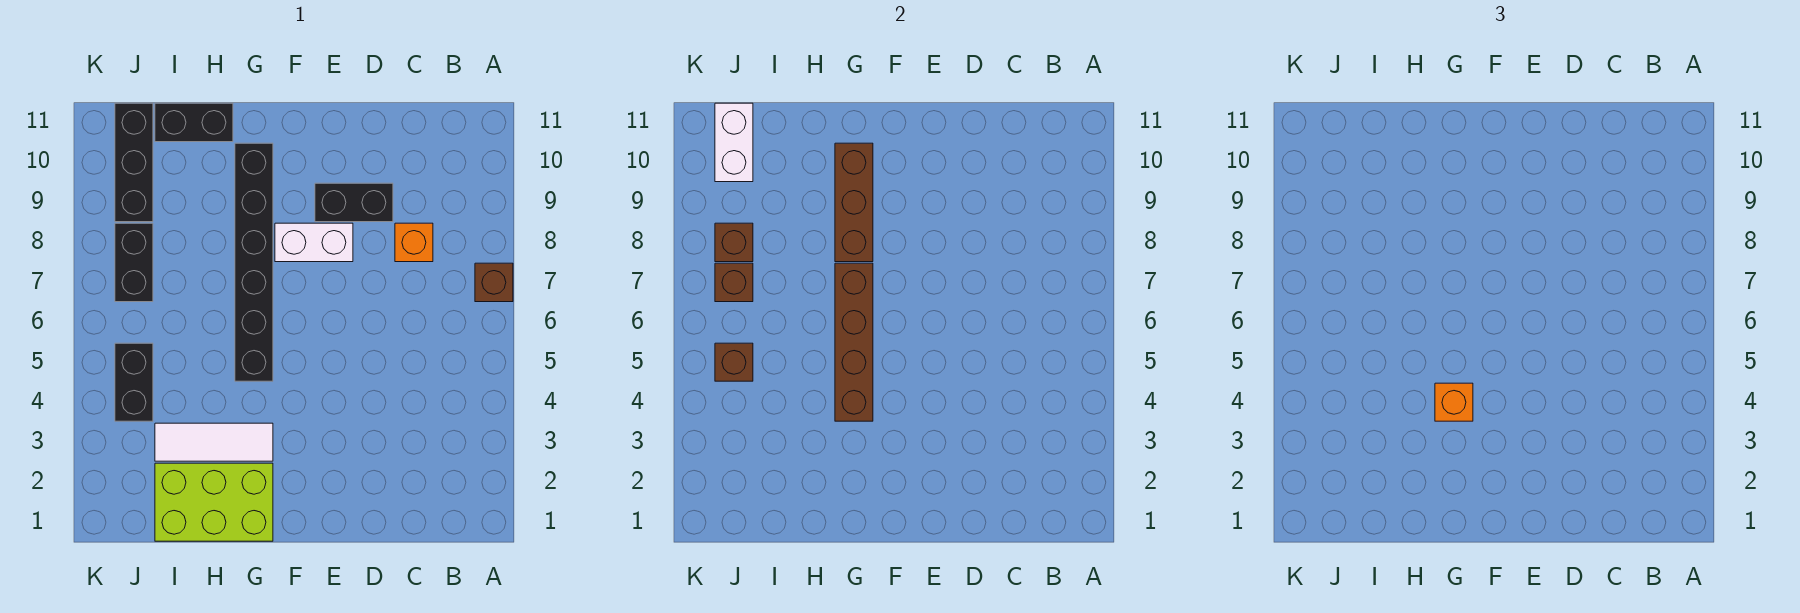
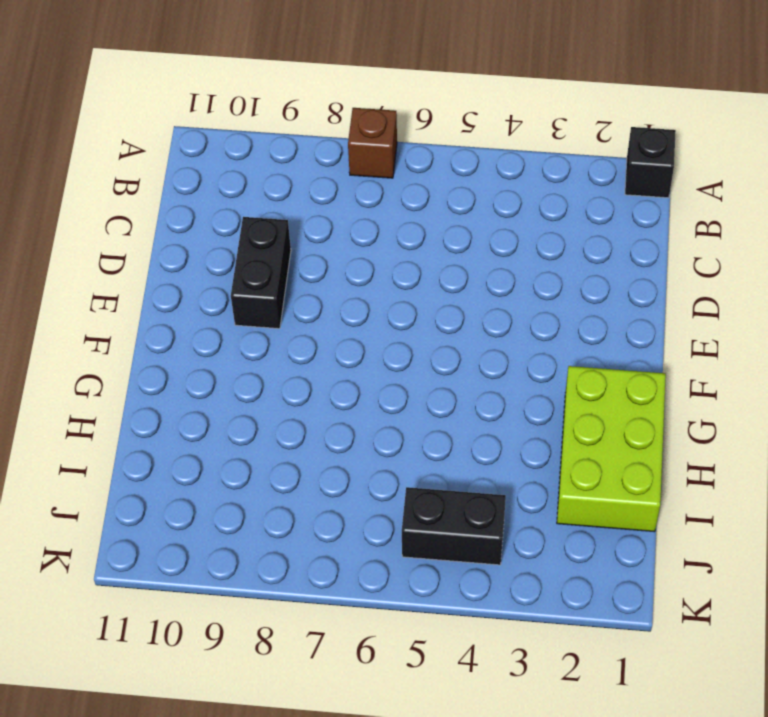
black 1x1 brick [625,127,676,198] -> none
none -> orange 1x1 brick [395,223,433,262]
none -> white 1x2 brick [275,223,353,262]
none -> white 1x3 tile [155,423,273,461]

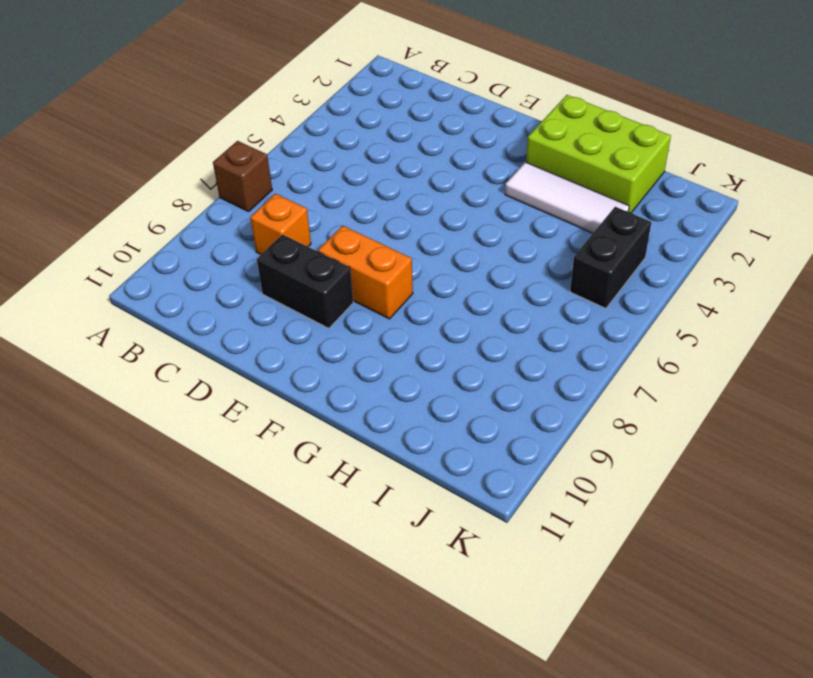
orange 1x2 brick [318,226,413,319] -> white 1x2 brick [275,223,353,262]
none -> black 1x6 brick [235,143,273,381]
none -> black 1x2 brick [155,103,233,142]
none -> black 1x2 brick [115,223,153,302]

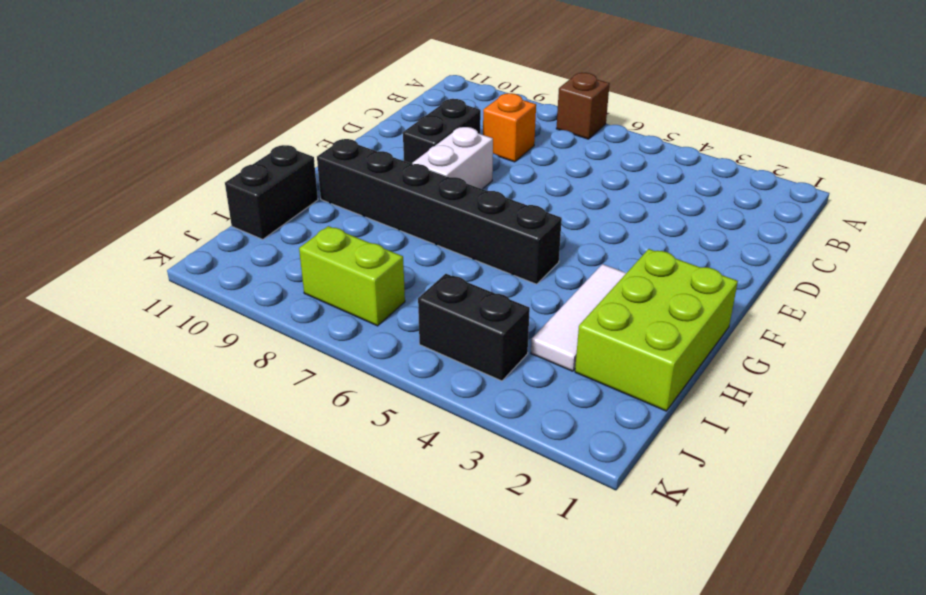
lime 1x2 brick [299,226,405,326] -> black 1x2 brick [115,223,153,302]
none -> black 1x3 brick [115,103,153,222]
none -> brown 1x4 brick [835,263,873,421]
none -> brown 1x3 brick [835,143,873,262]

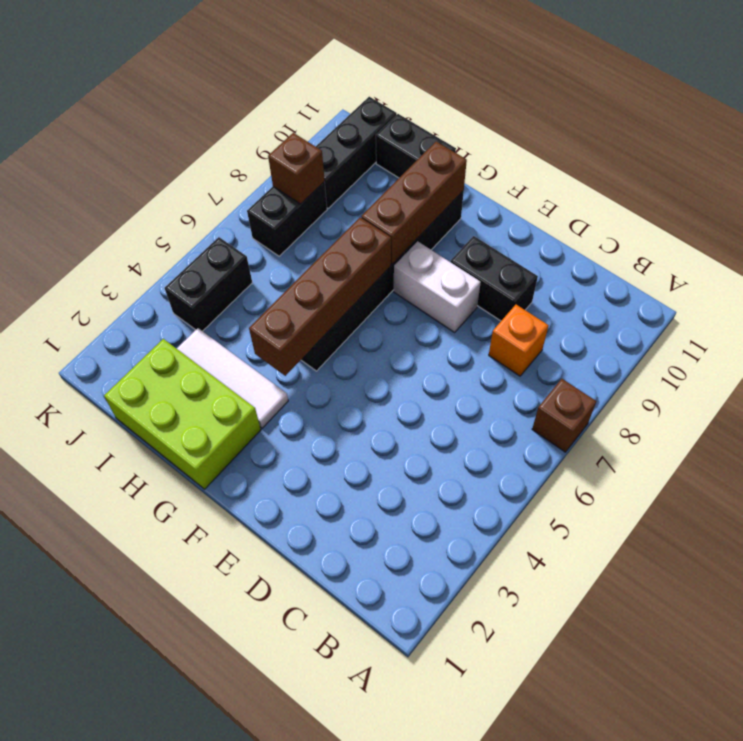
none -> brown 1x1 brick [715,343,753,381]
none -> brown 1x1 brick [715,263,753,302]
none -> white 1x2 brick [715,103,753,182]

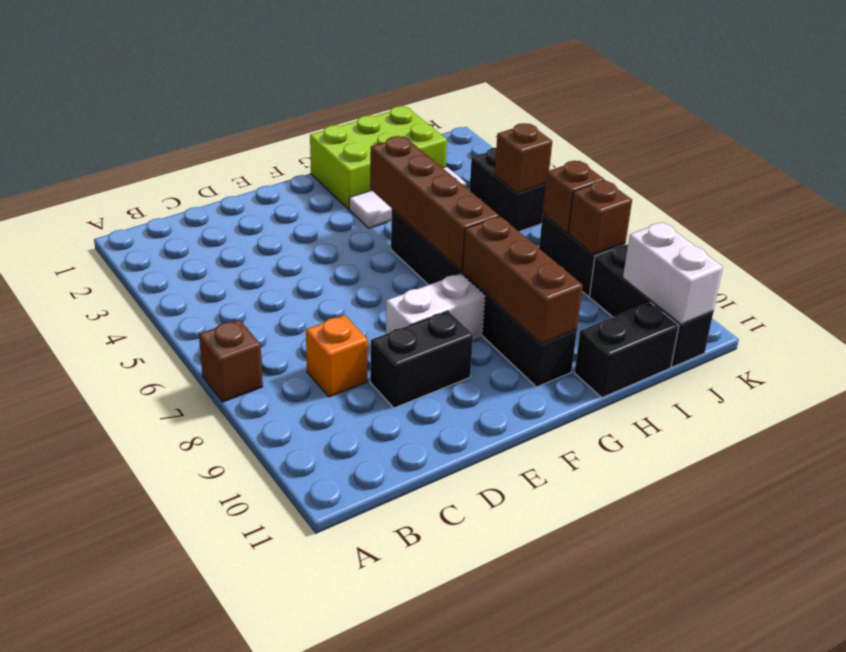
none -> orange 1x1 brick [1435,383,1473,421]

